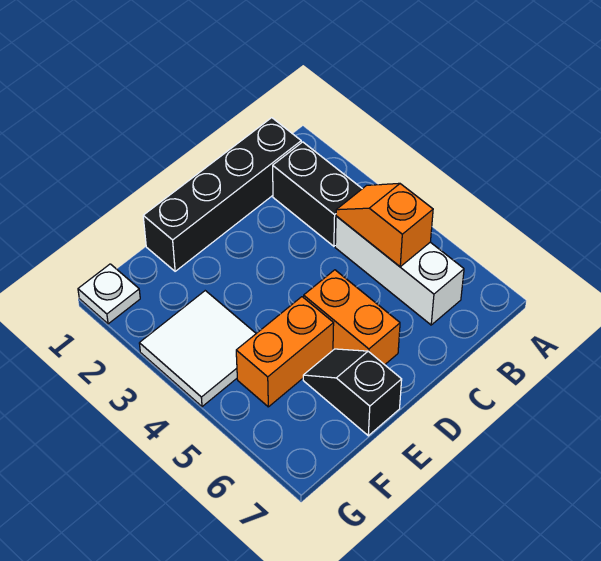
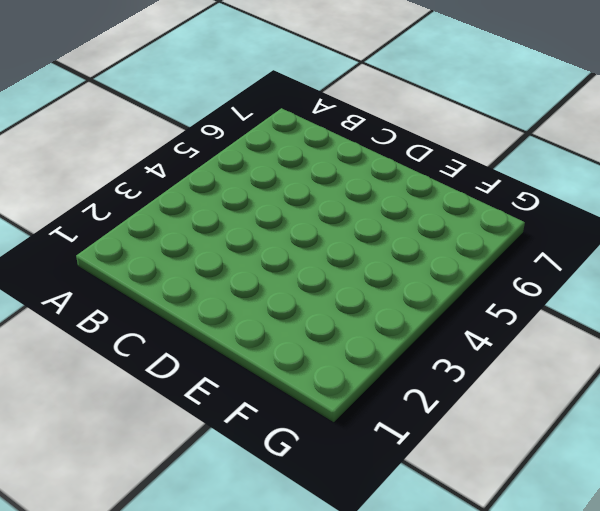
none -> black 1x4 brick [143,118,301,271]
none -> black 1x2 brick [273,142,362,246]

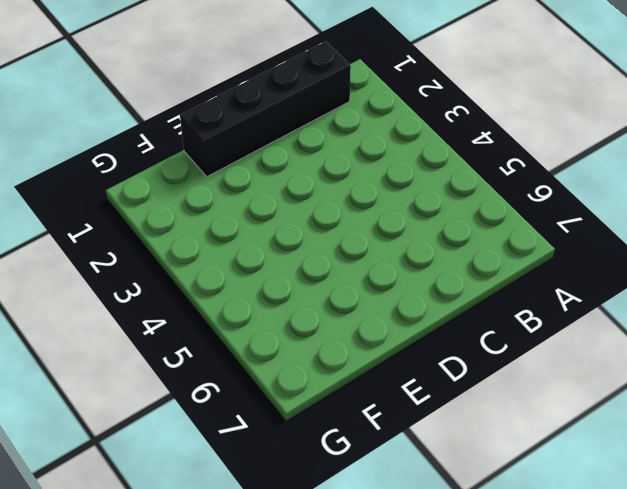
none -> black 1x2 brick [273,142,362,246]
none -> white 1x3 brick [335,216,464,325]

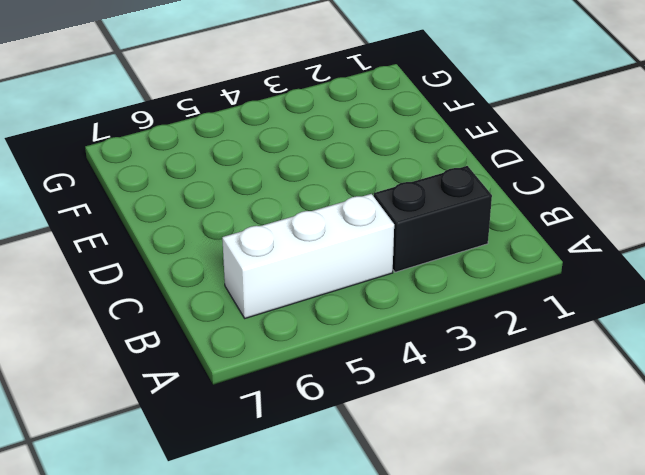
none -> black 1x4 brick [143,118,301,271]
none -> orange 1x2 brick [304,270,400,365]

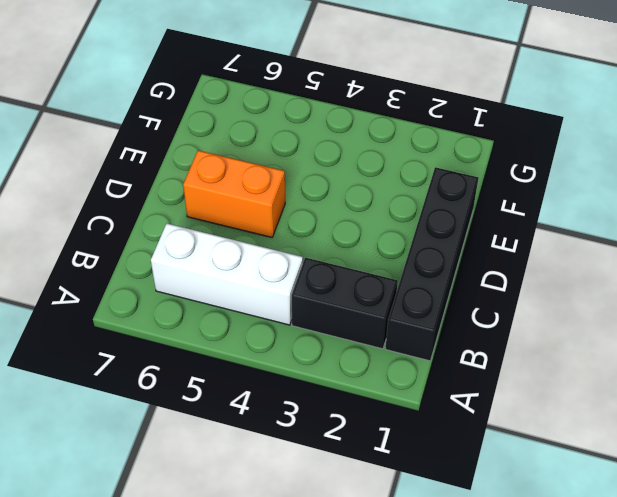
none -> orange 1x2 brick [236,297,334,407]
none -> black 1x2 slope [303,349,402,436]

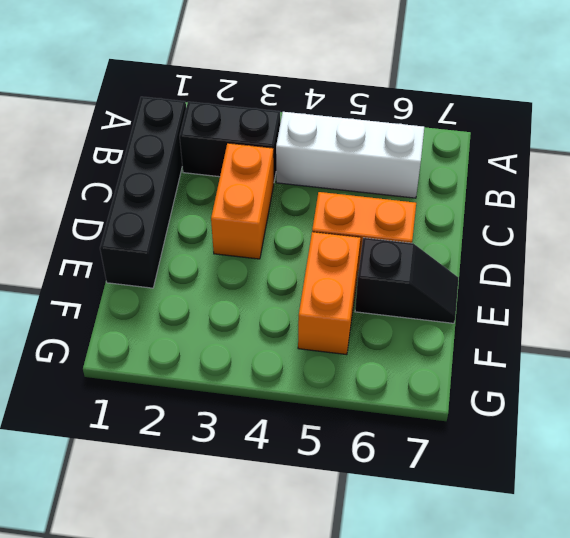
orange 1x2 brick [211,143,274,259] -> none
black 1x2 slope [355,238,458,323] -> black 1x2 slope turned to [303,349,402,436]
none -> white 2x2 tile [139,291,256,407]
none -> white 1x1 plate [78,264,140,324]

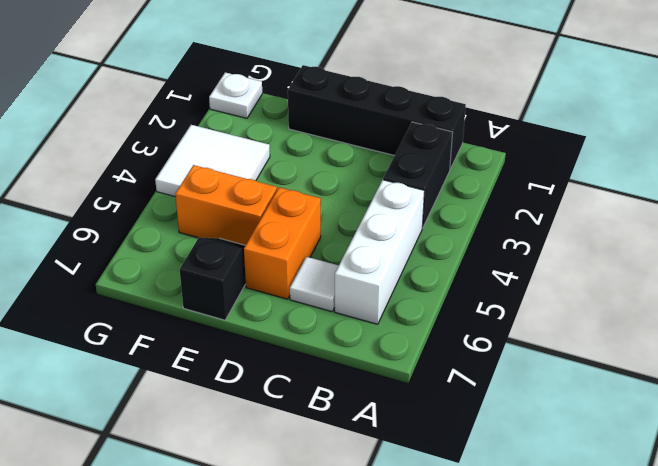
white 1x1 tile [290,257,339,312] -> none
none -> orange 1x2 slope [336,183,433,267]

